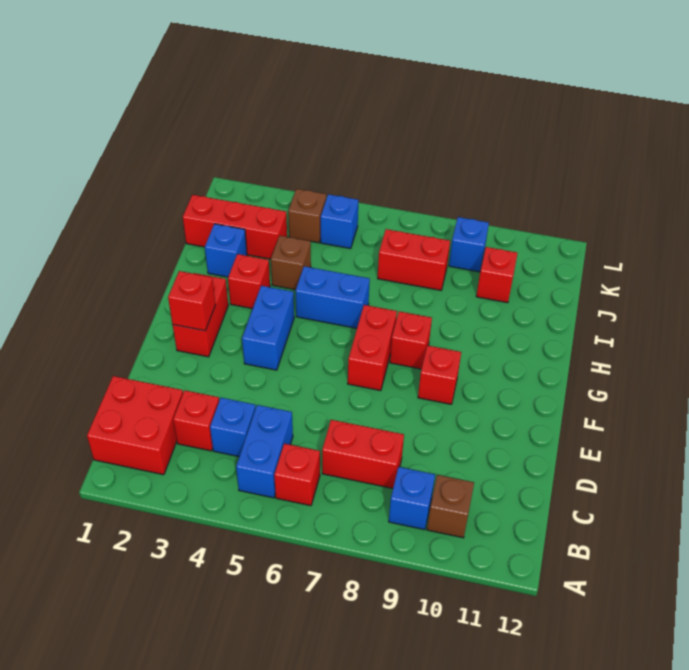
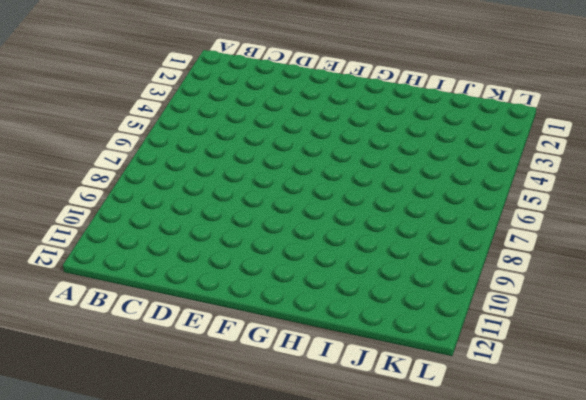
none -> red 2x2 brick [87,376,183,475]
none -> blue 1x2 brick [236,405,293,498]
none -> red 1x1 brick [274,444,320,506]

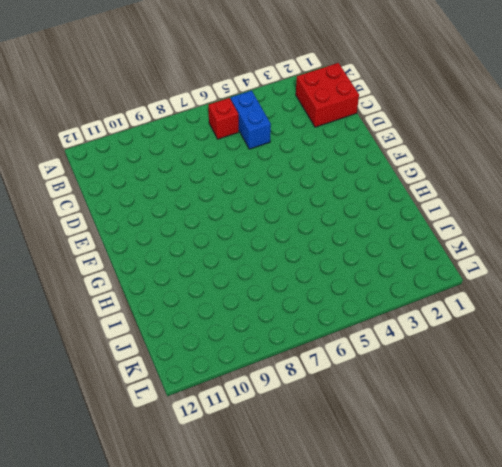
none -> blue 1x1 brick [389,467,435,530]
none -> brown 1x1 brick [427,475,474,538]
none -> red 1x1 brick [173,390,219,451]

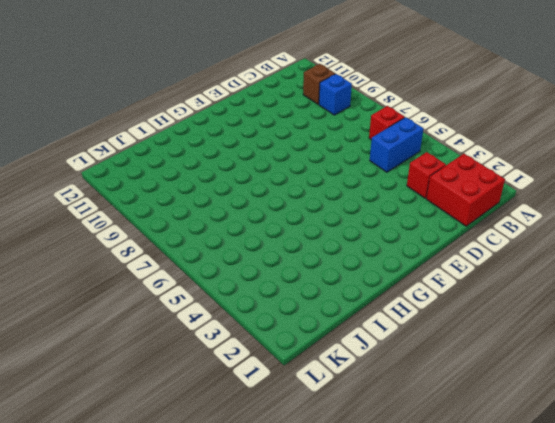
none -> blue 1x1 brick [210,398,256,457]
none -> red 1x2 brick [322,420,404,488]
none -> red 1x2 brick [173,273,228,357]

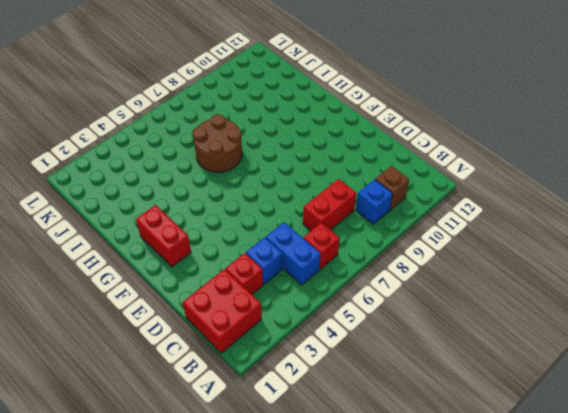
brown 2x2 round brick [192,114,242,172] -> blue 1x2 brick [296,266,370,328]
none -> blue 1x2 brick [242,286,294,370]
none -> red 1x2 brick [348,305,397,391]
none -> red 1x1 brick [418,345,461,404]

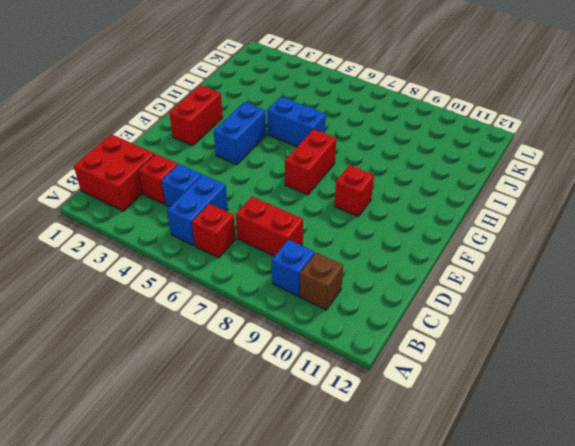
none -> red 1x1 brick [390,311,432,369]
none -> red 1x1 brick [228,254,270,309]
none -> blue 1x1 brick [205,224,247,277]

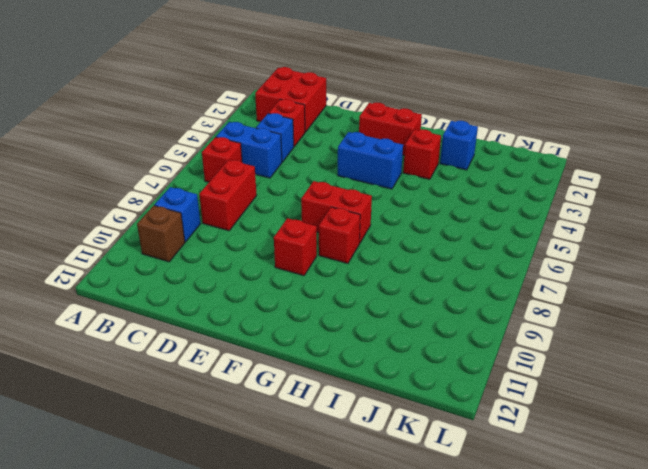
none -> blue 1x2 brick [296,266,370,328]
none -> brown 1x1 brick [271,236,311,290]
none -> red 1x3 brick [183,195,287,259]

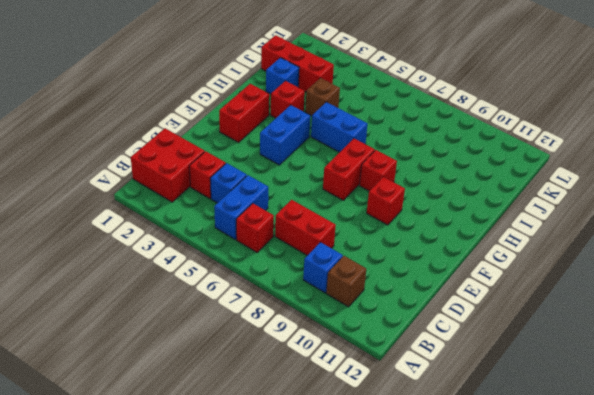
none -> red 1x2 brick [378,229,450,290]
none -> red 1x1 brick [476,247,517,303]
none -> brown 1x1 brick [288,189,326,243]

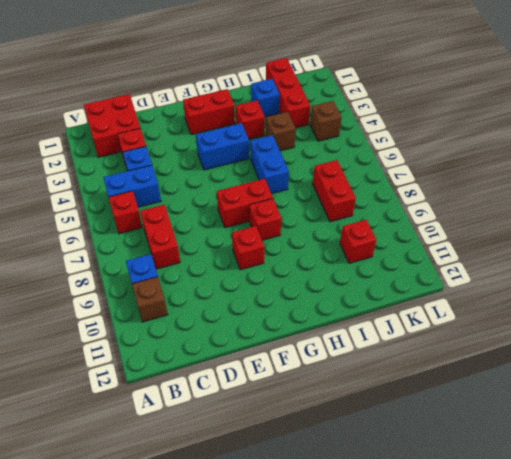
none -> blue 1x1 brick [321,194,358,249]
none -> blue 1x1 brick [449,217,489,272]
none -> red 1x1 brick [168,271,216,331]

